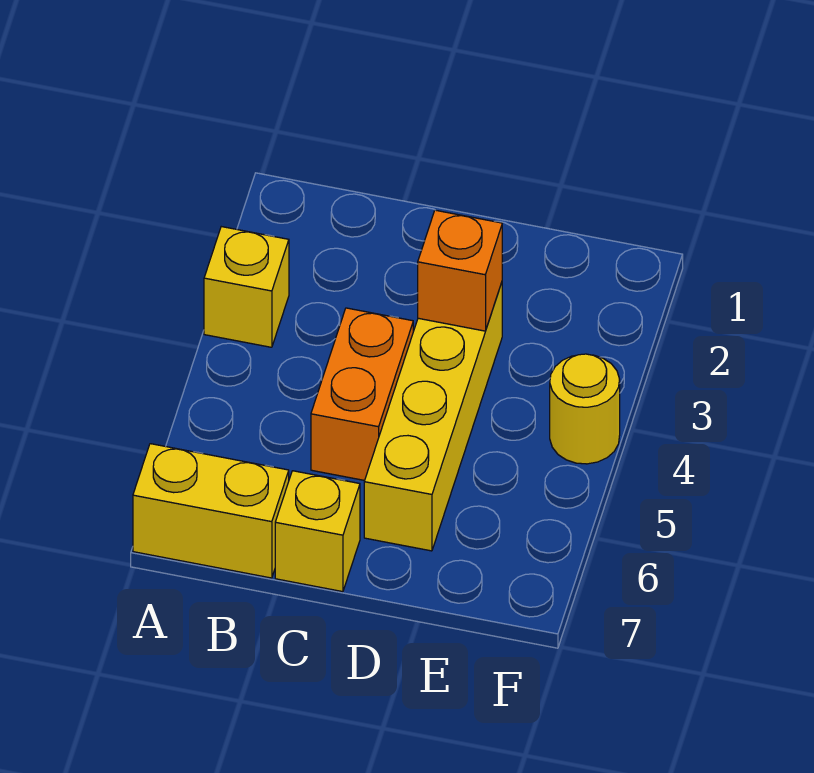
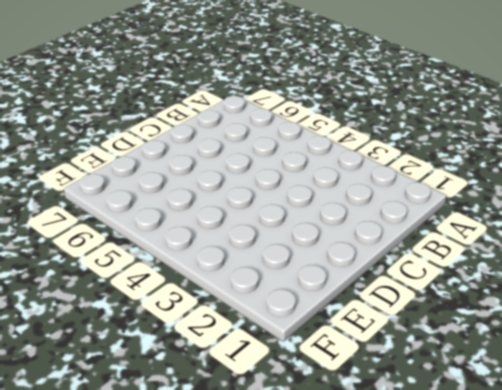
none -> yellow 1x1 brick [204,227,289,347]
none -> yellow 1x2 brick [133,444,289,578]

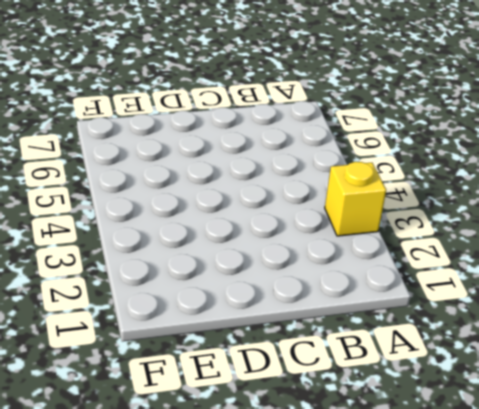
none -> yellow 1x2 brick [133,444,289,578]
none -> orange 1x2 brick [311,308,413,480]

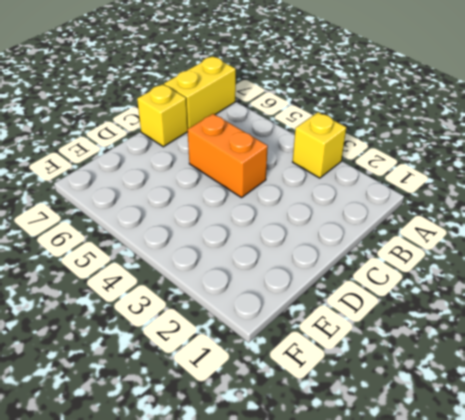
none -> yellow 1x4 brick [364,283,502,551]
none -> yellow 1x1 round brick [550,354,620,464]

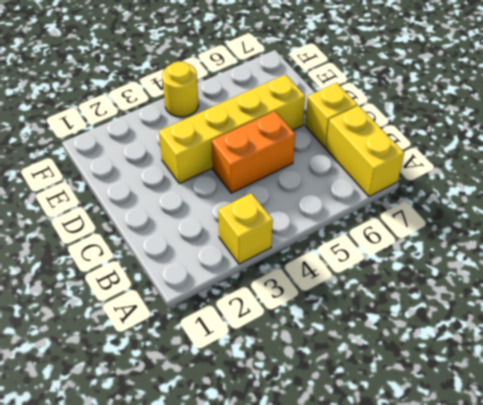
none -> orange 1x1 brick [418,210,502,331]

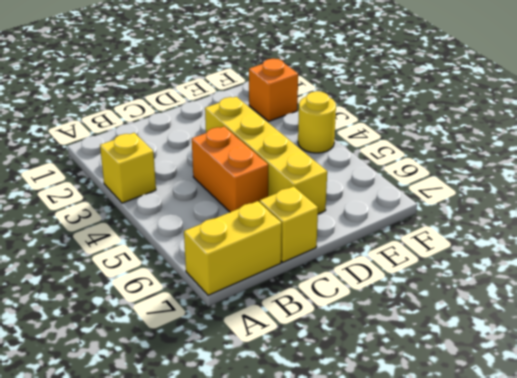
orange 1x1 brick [249,59,298,121] -> orange 1x1 brick moved to [418,210,502,331]

